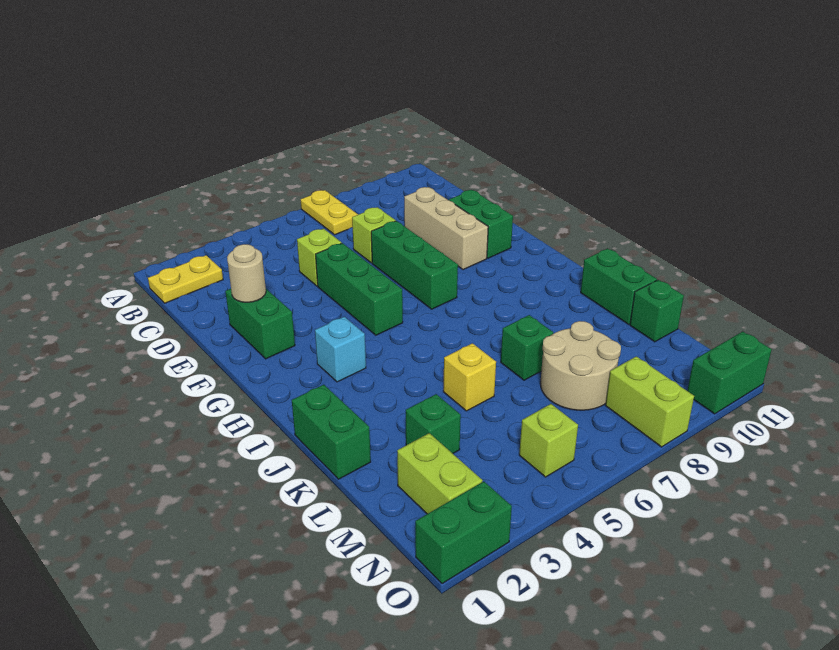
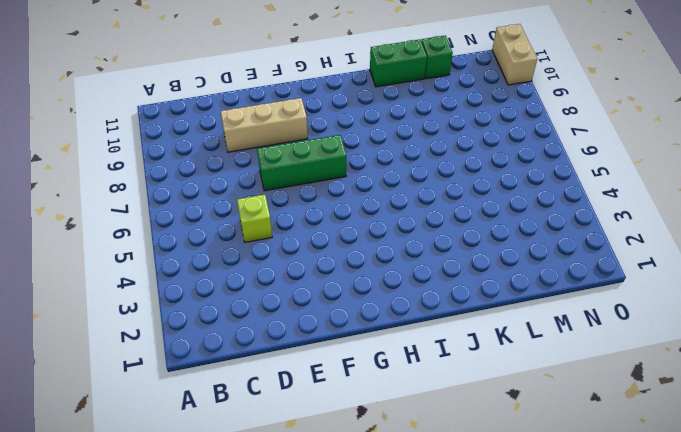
tan 1x2 brick [492,24,537,85] -> green 1x2 brick [687,331,772,414]
none -> yellow 1x2 plate [301,190,358,235]
none -> yellow 1x2 plate [148,255,223,303]
none -> lime 1x1 brick [352,207,396,263]

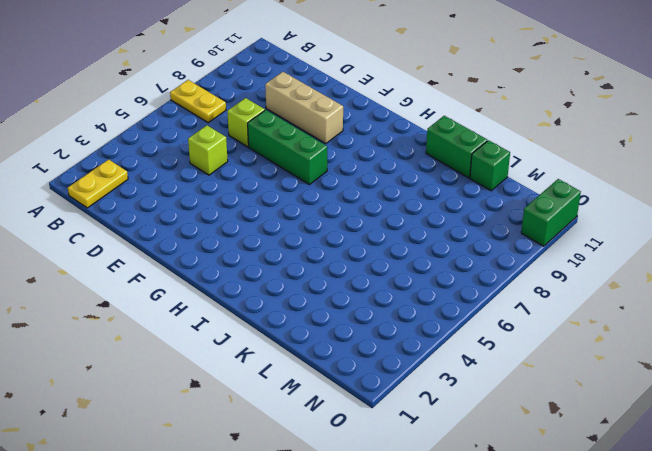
none -> green 1x2 brick [225,289,295,359]
none -> green 1x3 brick [316,243,403,335]
none -> green 1x2 brick [449,190,513,258]

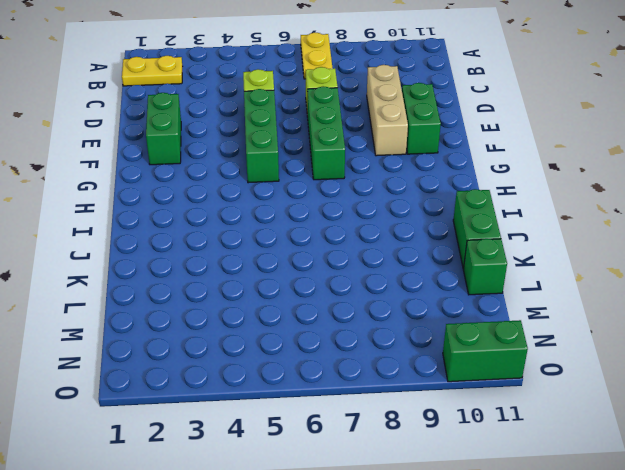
none -> cyan 1x1 brick [315,317,366,382]
none -> green 1x2 brick [292,385,371,479]
none -> yellow 1x1 brick [443,343,496,411]

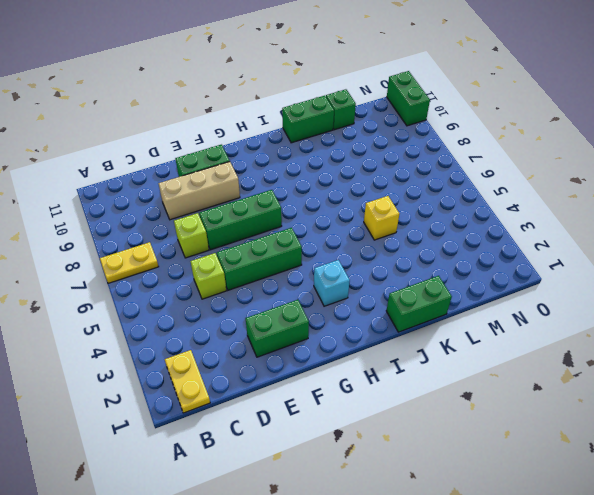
none -> green 1x1 brick [501,315,553,380]
none -> green 1x1 brick [406,394,461,453]
none -> tan 2x2 round brick [540,321,621,410]

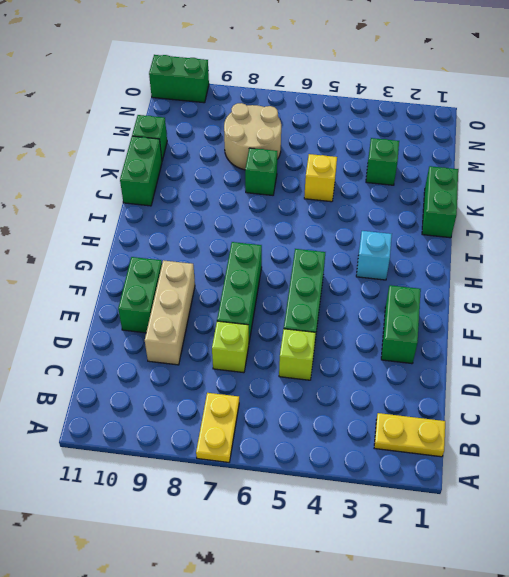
none -> lime 1x2 brick [397,433,483,514]
none -> lime 1x1 brick [519,404,578,477]
none -> lime 1x2 brick [605,356,694,447]

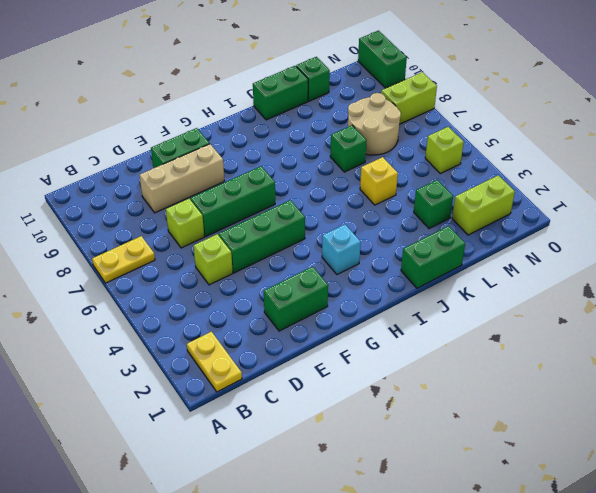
none -> green 1x2 brick [415,481,512,584]
none -> tan 1x1 round brick [227,244,266,302]

